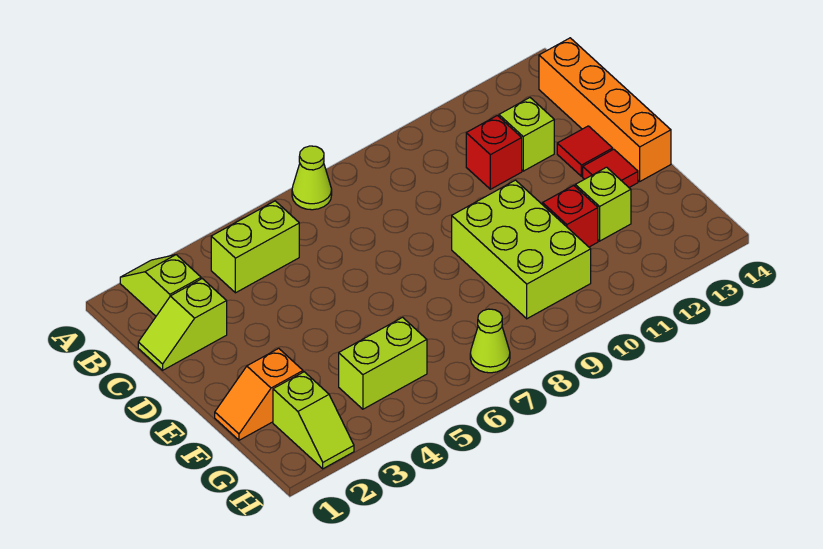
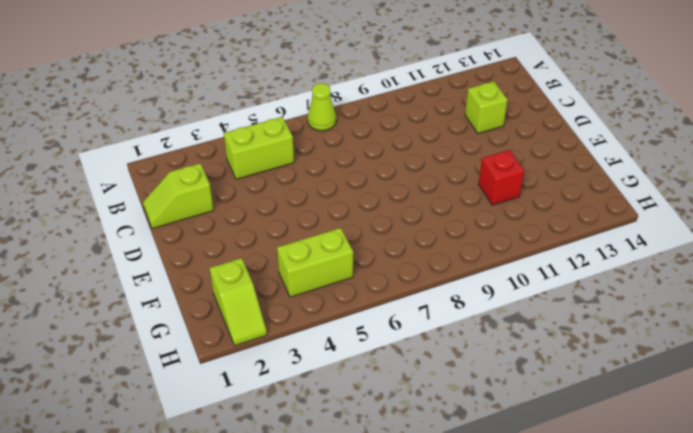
none -> lime 1x2 slope [120,255,201,316]
none -> orange 1x4 brick [539,38,671,181]
none -> red 1x1 brick [466,116,522,189]

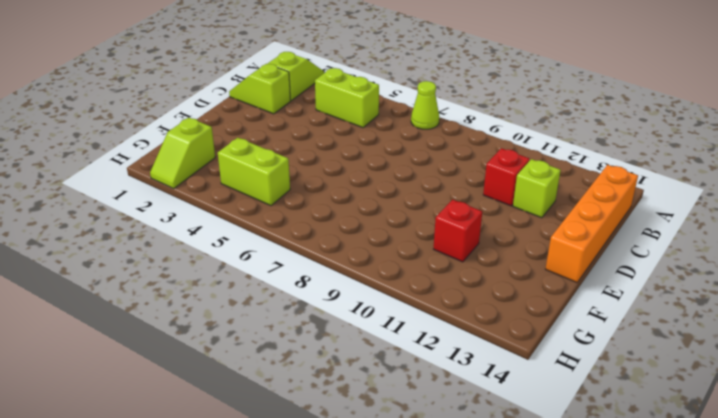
none -> red 1x1 tile [557,126,613,176]
none -> lime 2x3 brick [452,180,591,319]
none -> red 1x1 tile [583,149,638,187]

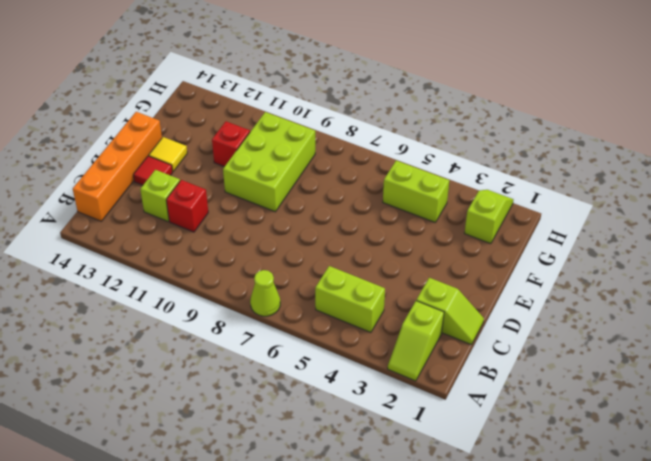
yellow 1x1 tile [149,137,187,171] -> red 1x1 tile [583,149,638,187]
none -> orange 1x2 slope [215,348,303,440]
none -> lime 1x1 brick [575,167,631,241]
none -> lime 1x1 cone [470,309,510,373]

